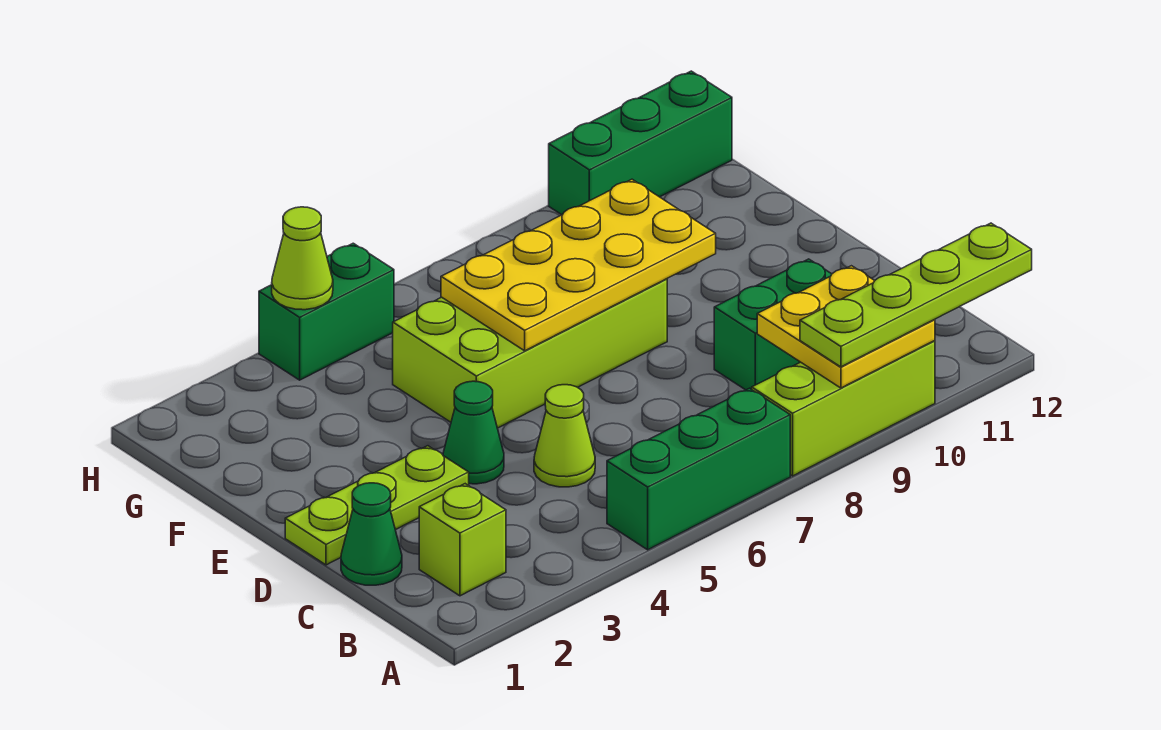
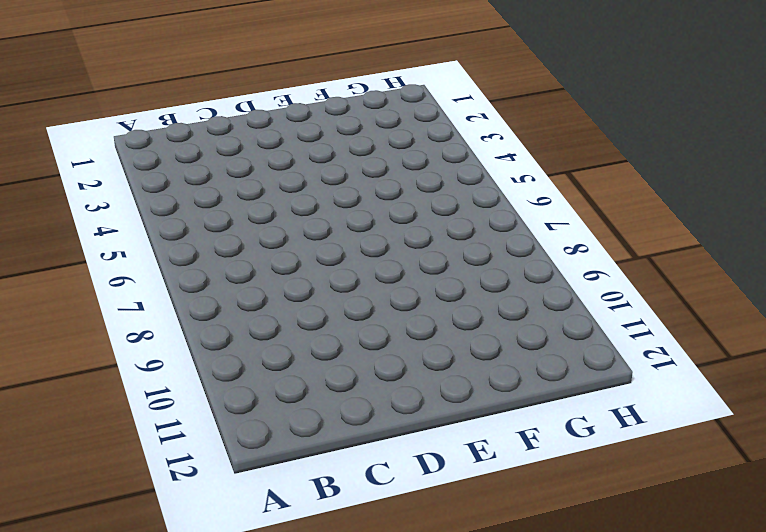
none -> green 1x3 brick [607,388,790,550]
none -> lime 1x3 brick [752,341,935,476]
none -> lime 1x1 brick [419,484,506,596]

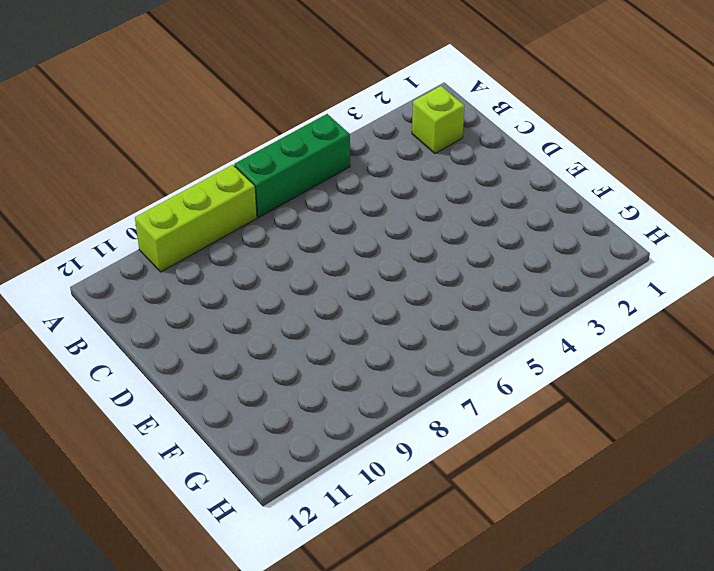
none -> green 1x1 cone [341,483,402,585]
none -> lime 1x1 cone [534,385,595,487]
none -> green 1x2 brick [714,259,832,390]

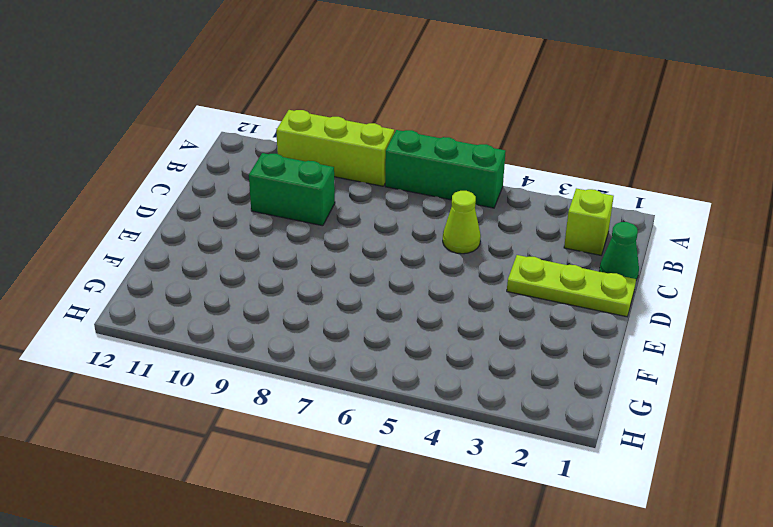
none -> green 1x1 cone [443,381,504,484]
none -> lime 2x4 brick [393,279,667,428]
none -> green 1x2 brick [259,243,394,380]

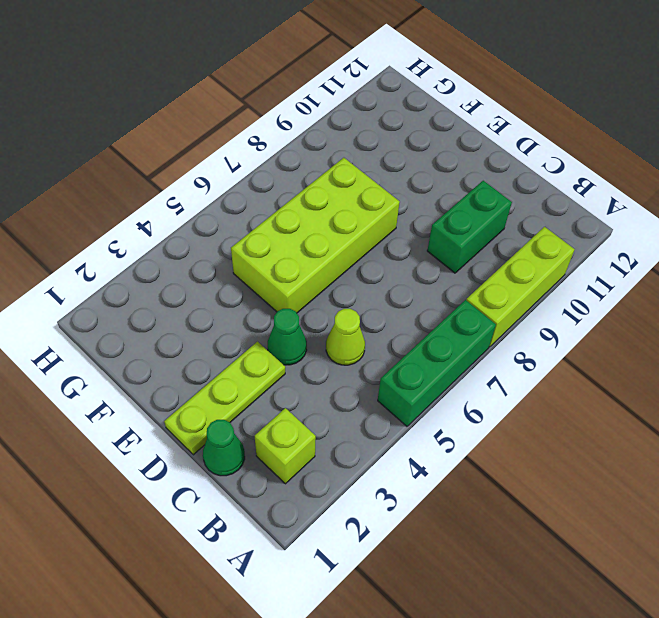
none -> green 1x2 brick [259,243,394,380]
none -> green 1x3 brick [549,71,732,215]
none -> yellow 2x2 plate [757,266,935,388]

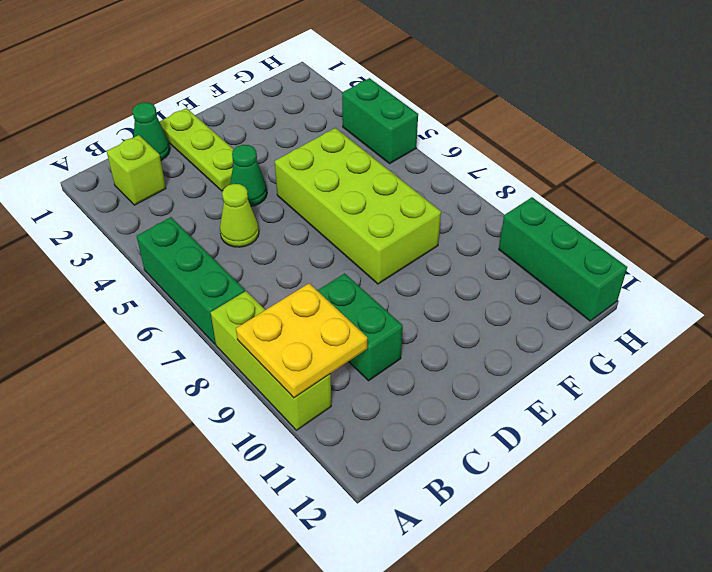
none -> yellow 2x4 plate [441,179,716,351]
none -> lime 1x1 cone [272,207,333,310]
none -> lime 1x4 plate [800,223,1032,367]

